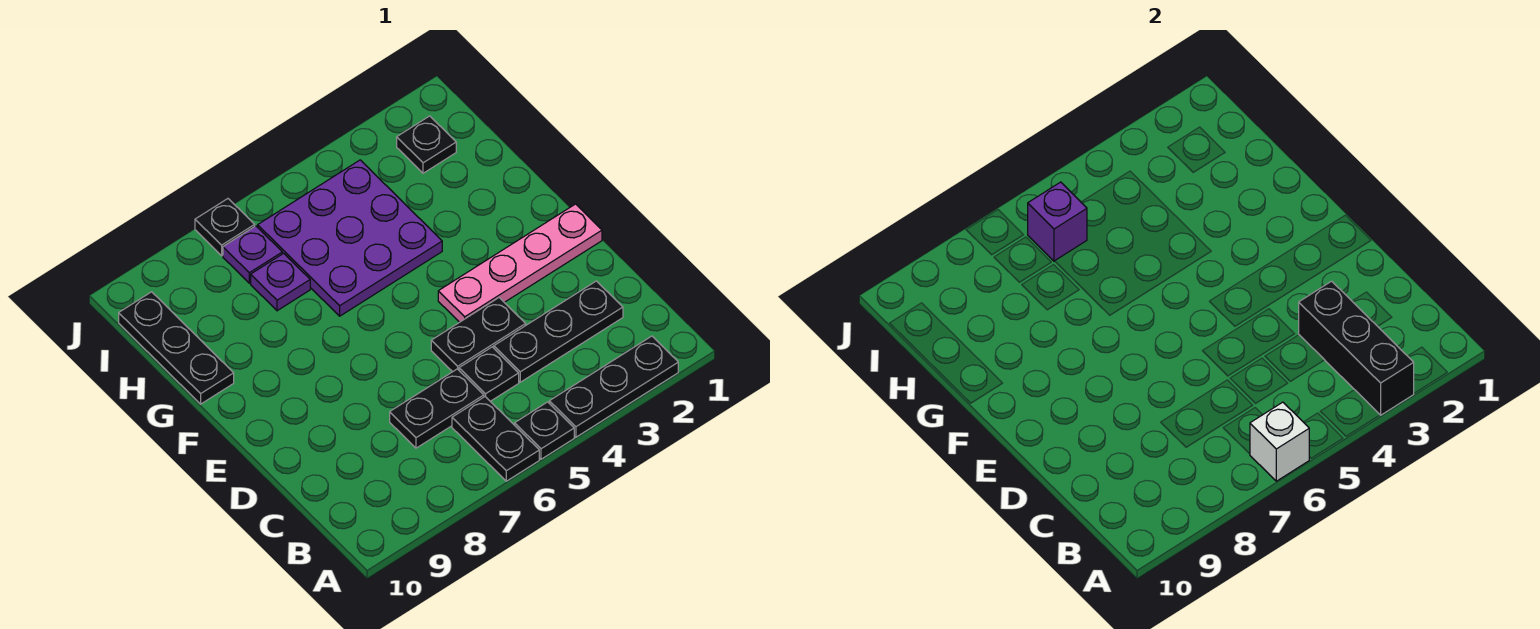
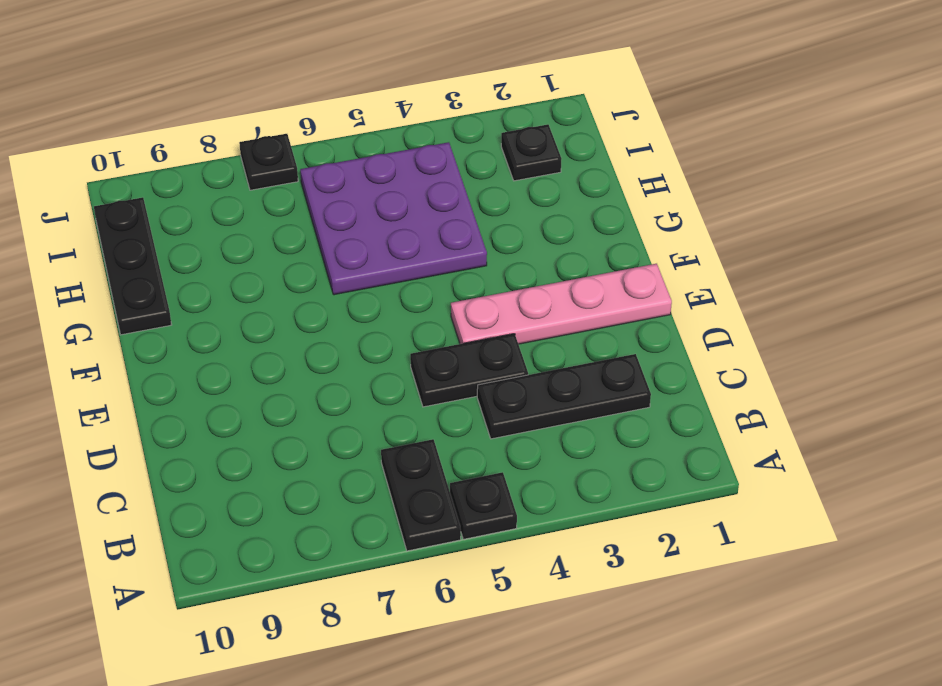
none -> black 1x3 plate [549,336,678,437]
none -> black 1x1 plate [459,347,519,401]
none -> black 1x2 plate [390,369,484,448]

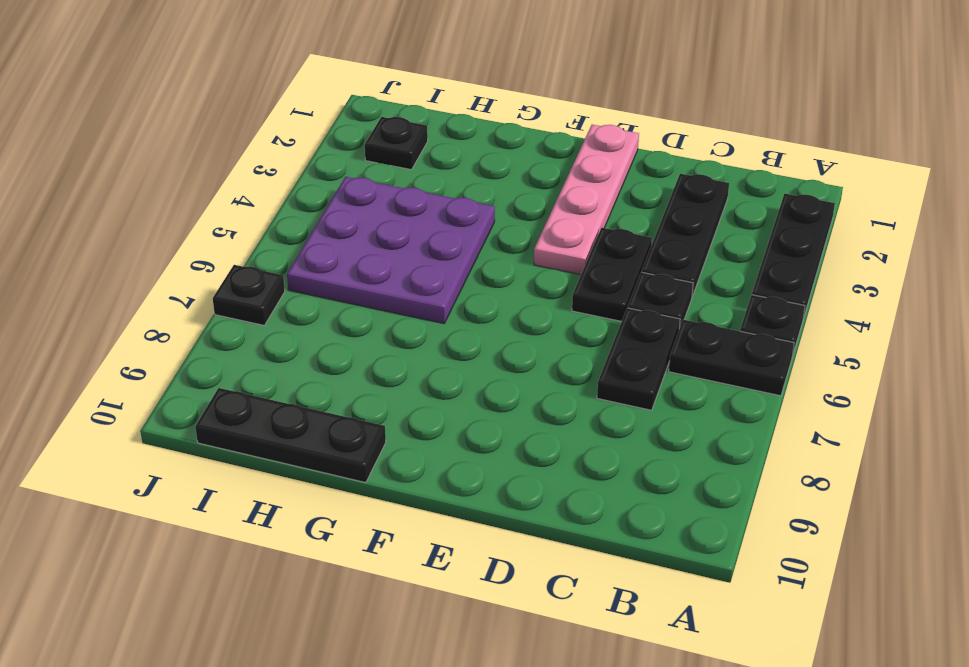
none -> purple 1x1 plate [251,253,310,311]
none -> purple 1x1 plate [223,226,282,283]
none -> black 1x3 brick [1299,281,1414,415]

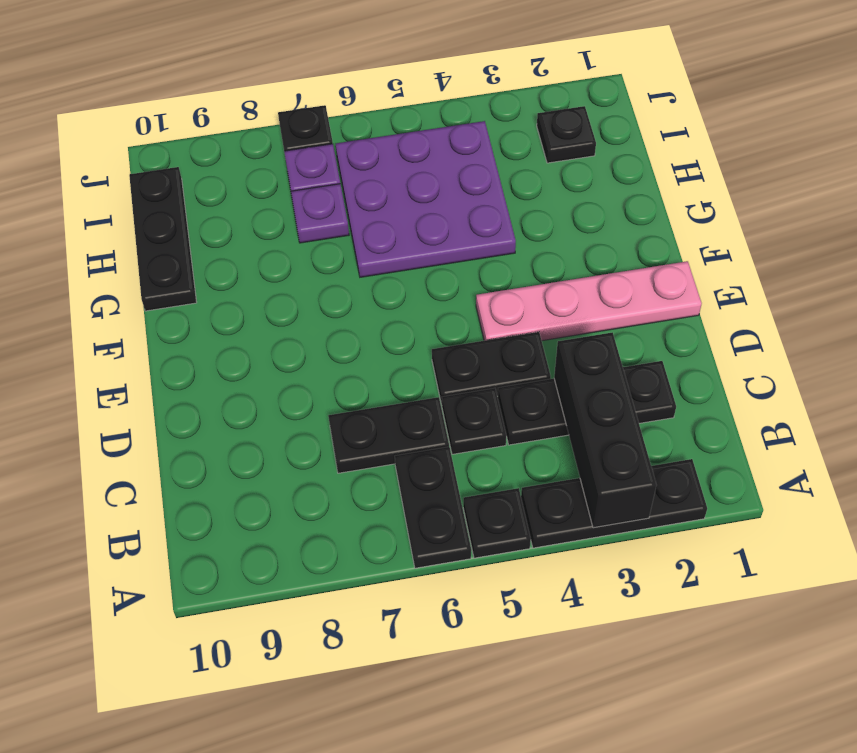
none -> white 1x1 brick [1250,402,1309,481]
none -> purple 1x1 brick [1028,182,1087,261]

